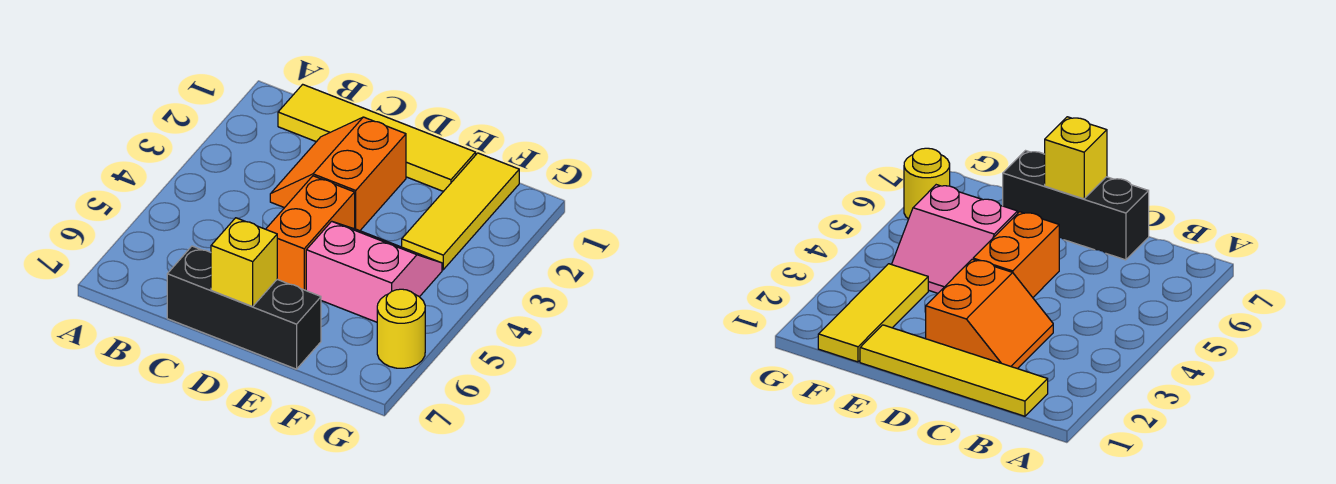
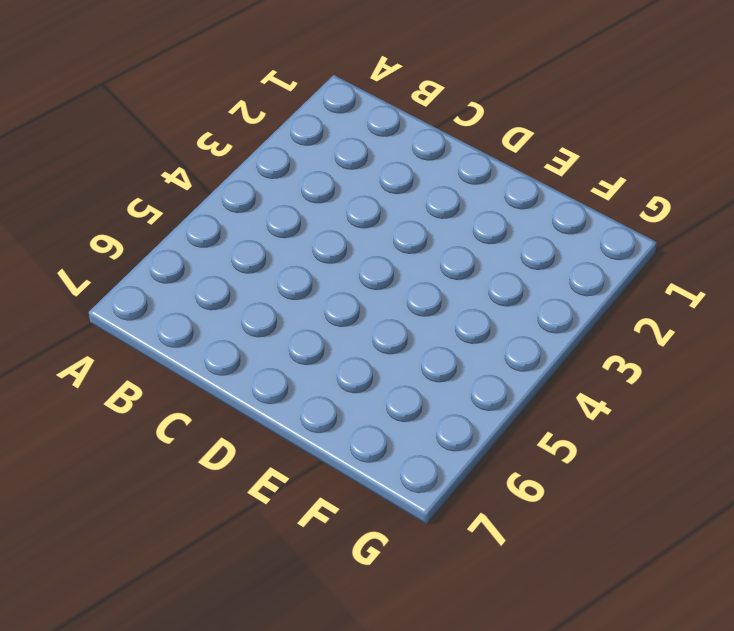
none -> yellow 1x4 tile [278,84,476,192]
none -> orange 2x2 slope [270,117,406,231]

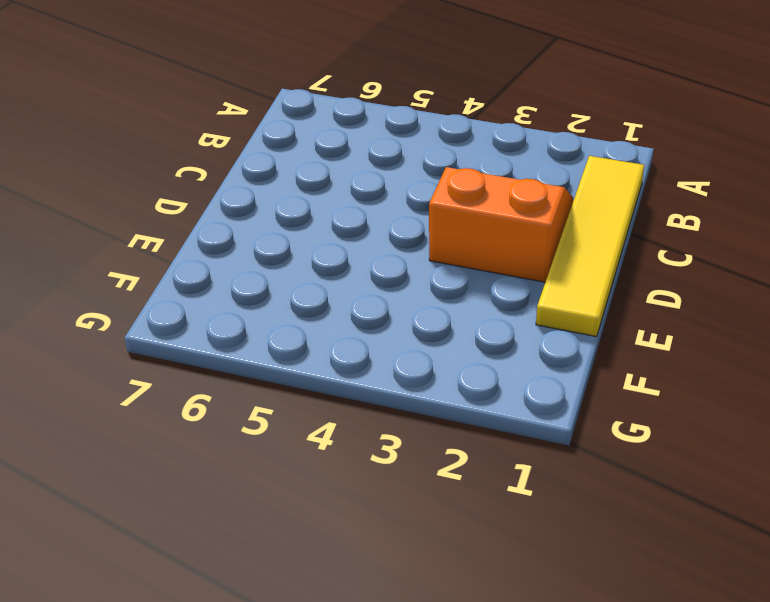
none -> black 1x3 brick [167,246,321,369]
none -> orange 1x2 brick [266,176,355,290]

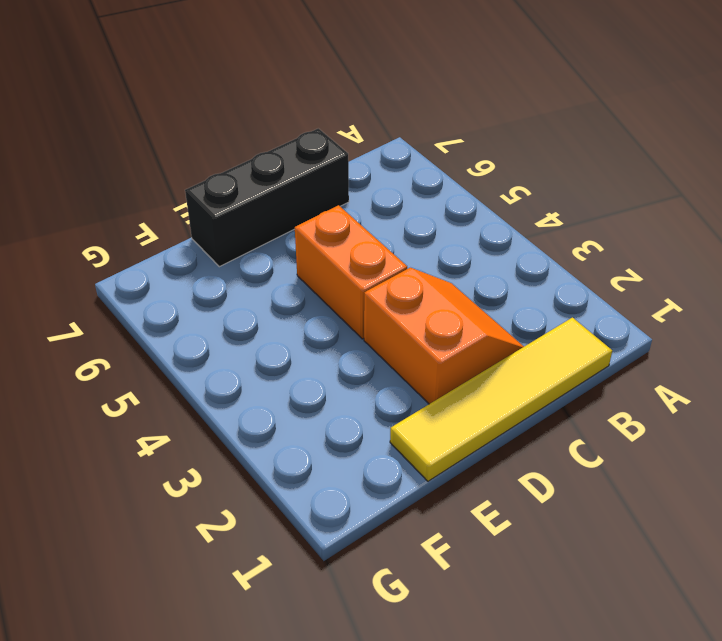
none -> pink 2x2 slope [306,221,442,322]
none -> yellow 1x3 tile [402,153,519,270]

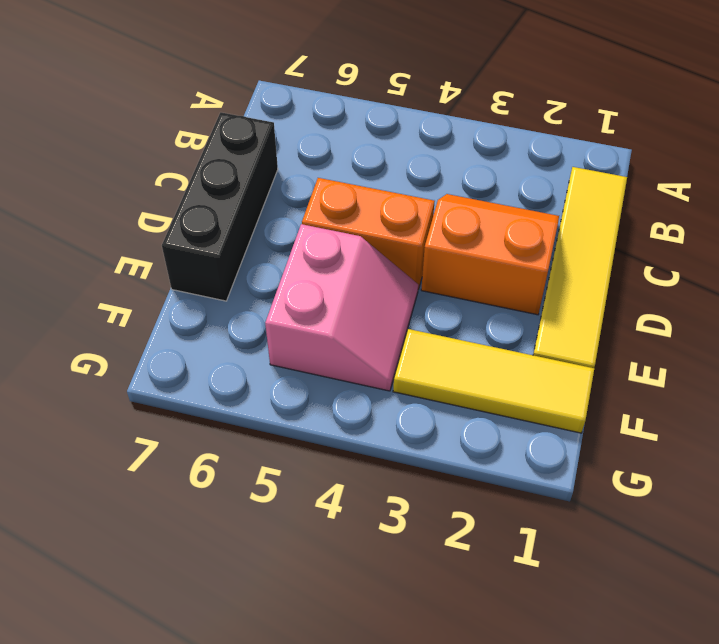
none -> yellow 1x1 round brick [377,289,425,368]
none -> yellow 1x1 brick [211,218,277,306]

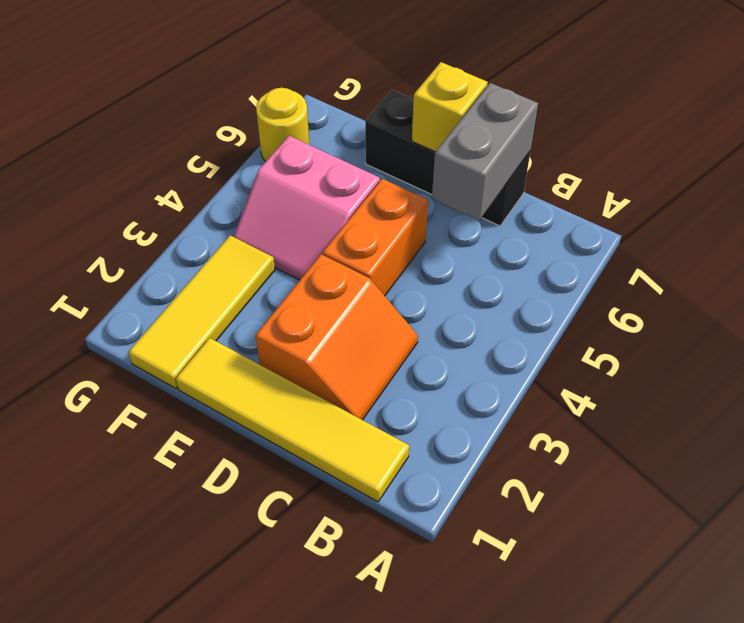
grey 1x2 brick [432,83,538,220] -> none

